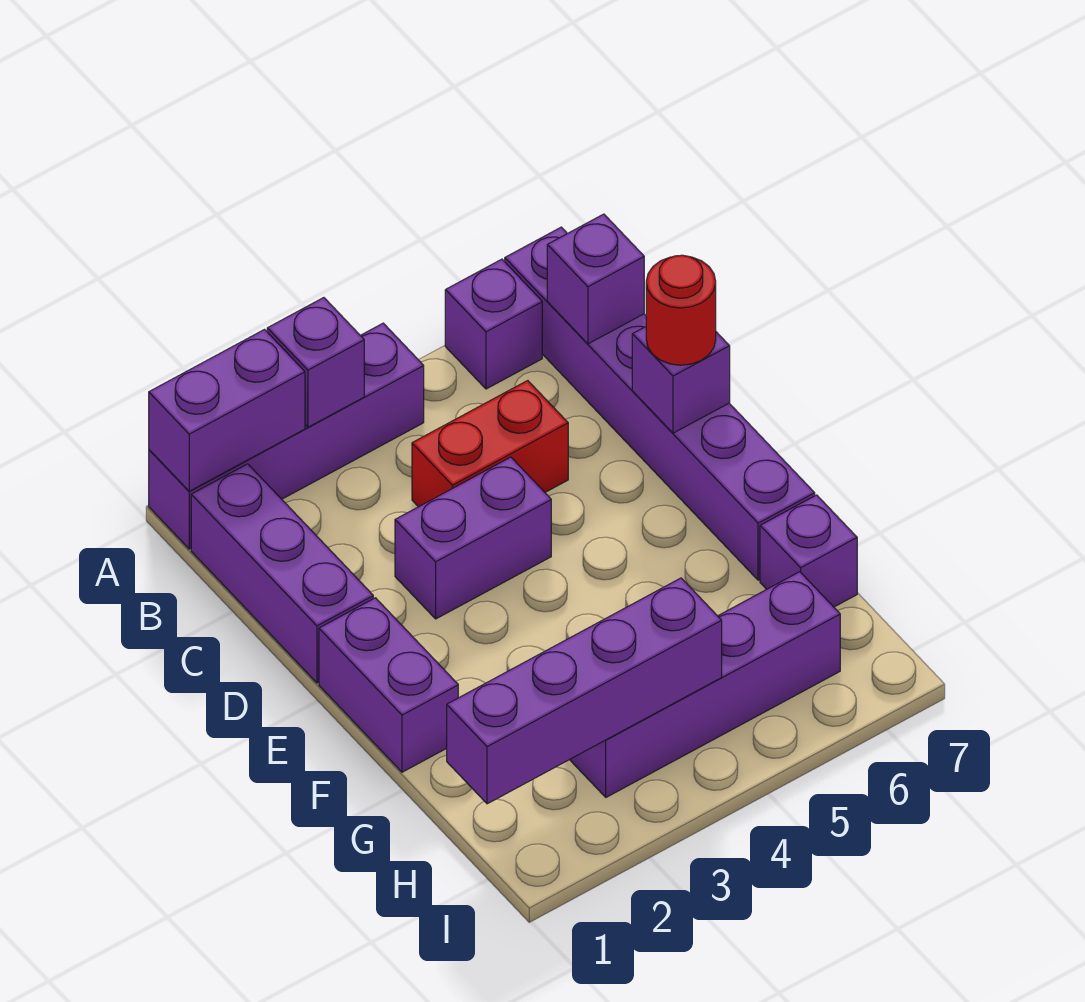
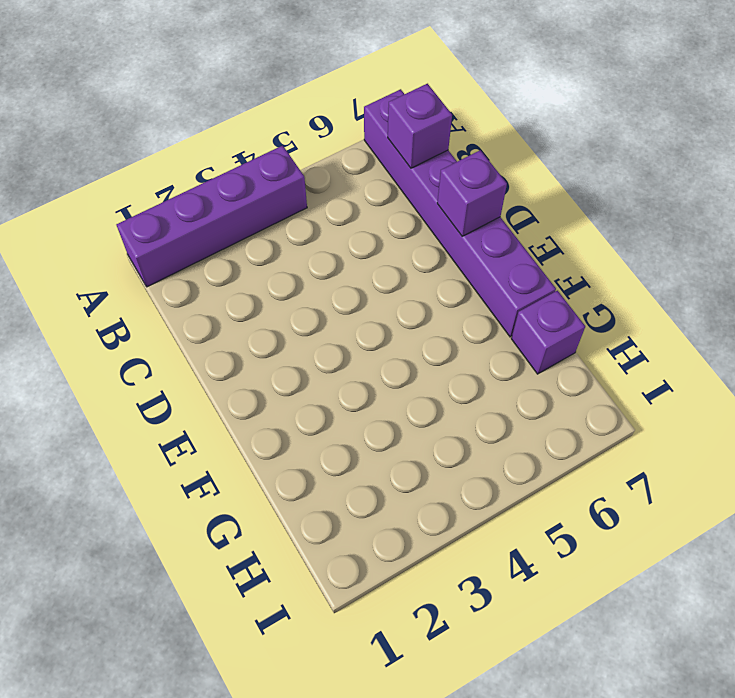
none -> purple 1x1 brick [445,259,542,389]
none -> purple 1x3 brick [191,464,373,683]
none -> red 1x2 brick [412,381,568,507]

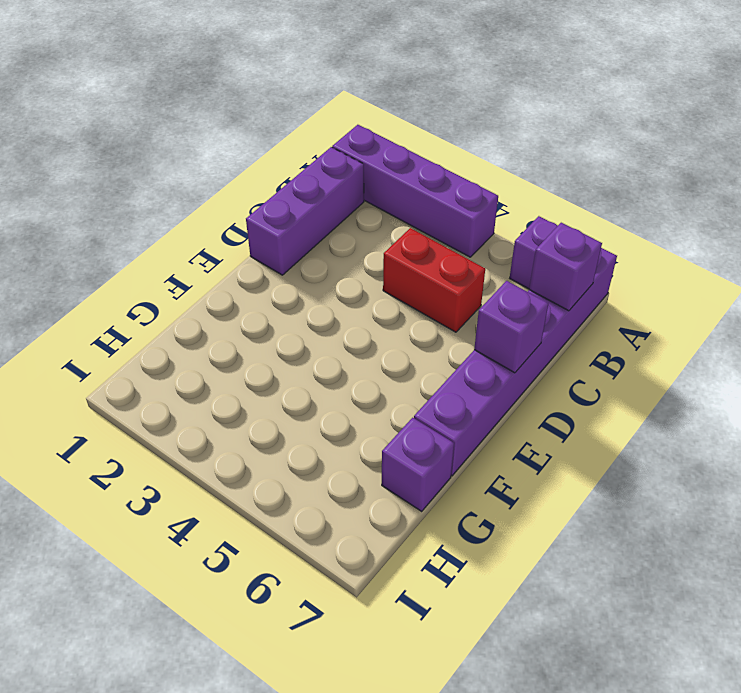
none -> purple 1x2 brick [395,457,551,619]
none -> purple 1x2 brick [319,598,458,772]
none -> purple 1x4 brick [570,572,840,797]

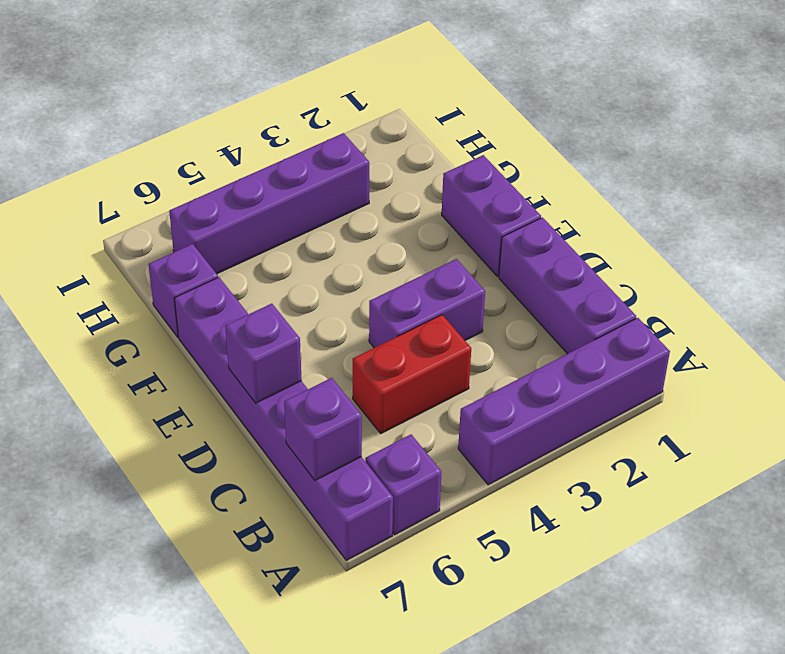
none -> purple 1x2 brick [149,330,305,491]
none -> purple 1x1 brick [267,298,364,427]
none -> purple 1x4 brick [447,578,722,804]

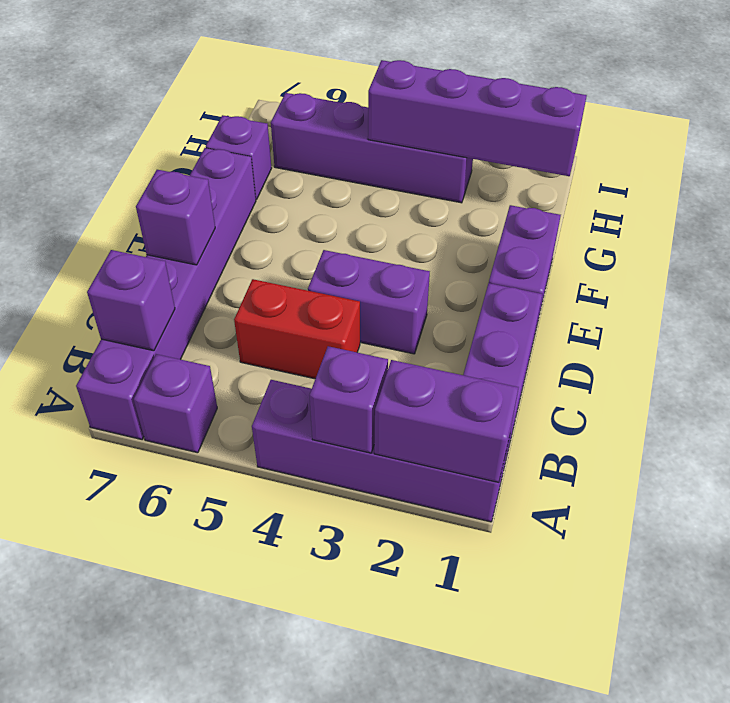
none -> red 1x1 round brick [646,255,716,365]

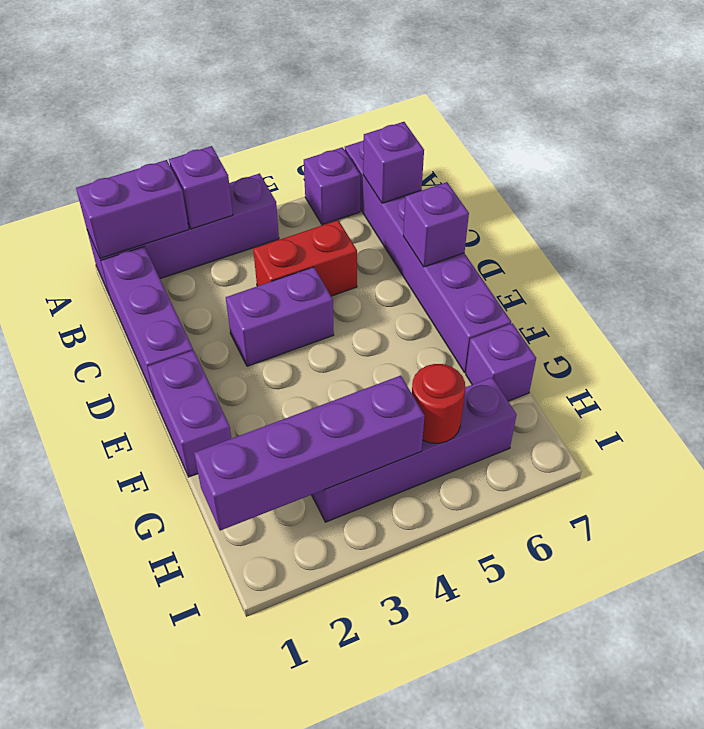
red 1x1 round brick [412,364,465,443] -> red 1x1 round brick moved to [646,255,716,365]

